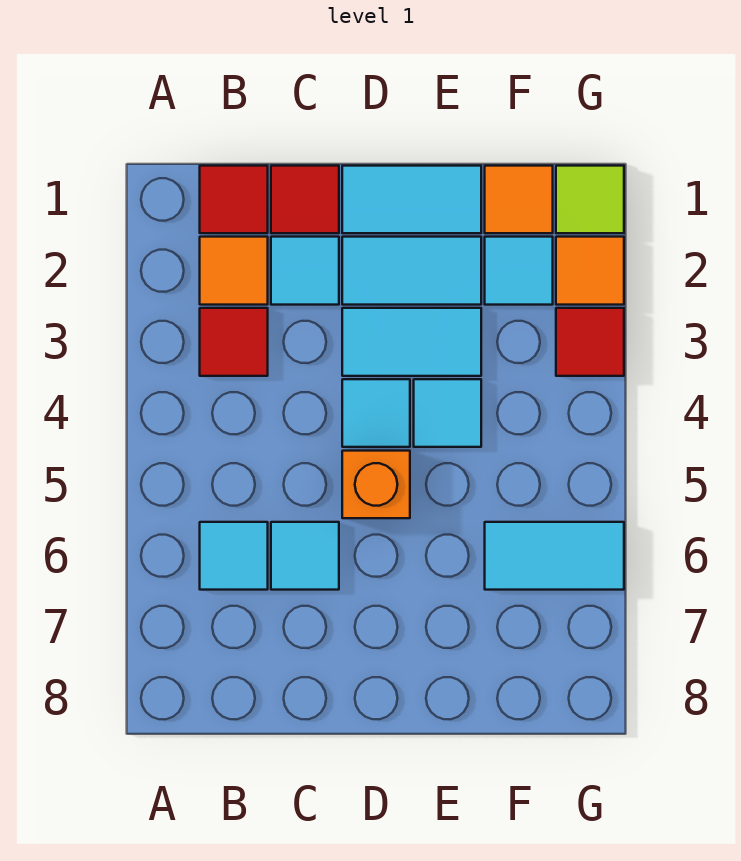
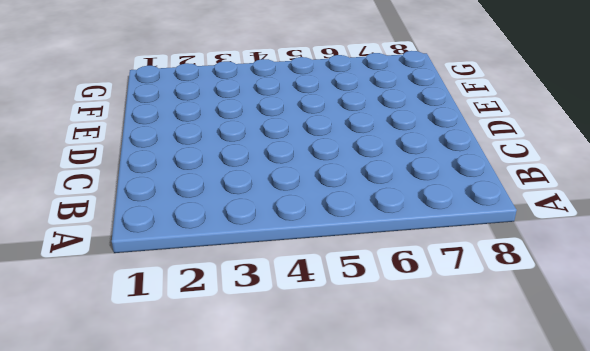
none -> red 1x1 tile [200,166,268,233]
none -> orange 1x1 tile [200,237,268,305]
none -> red 1x1 tile [200,308,268,376]

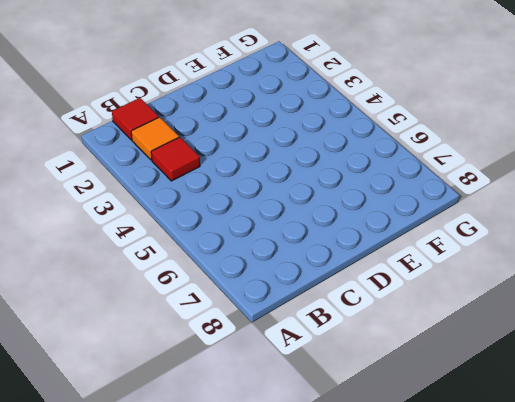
none -> cyan 1x1 tile [200,522,268,590]
none -> red 1x1 tile [271,166,339,233]
none -> cyan 1x1 tile [271,237,339,305]

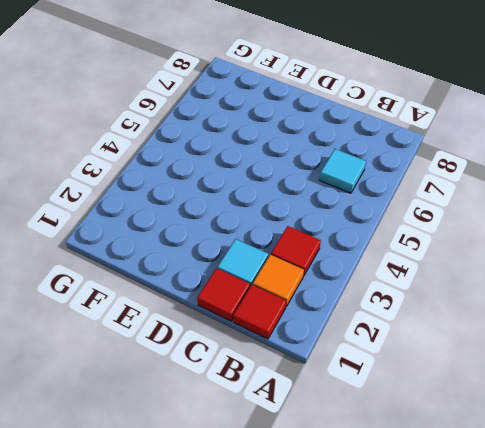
none -> cyan 1x1 tile [271,522,339,590]
none -> cyan 1x2 tile [342,166,481,233]
none -> cyan 1x2 tile [342,237,481,305]

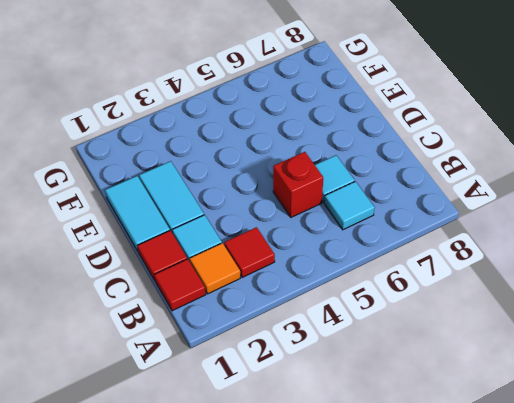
red 1x1 brick [273,152,323,217] -> none
none -> cyan 1x2 tile [342,308,481,376]
none -> cyan 1x1 tile [342,379,410,447]
none -> orange 1x1 brick [342,451,410,518]

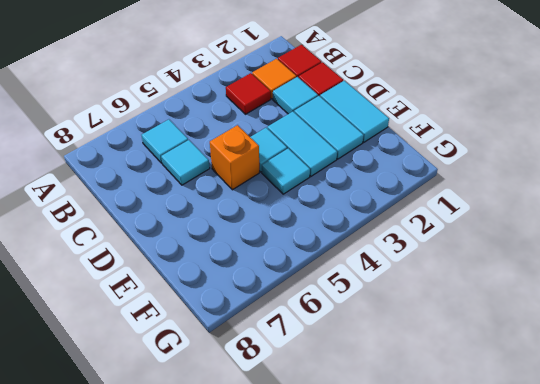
none -> orange 1x1 tile [485,166,553,233]
none -> cyan 1x1 tile [485,237,553,305]
none -> cyan 1x2 tile [485,522,624,590]

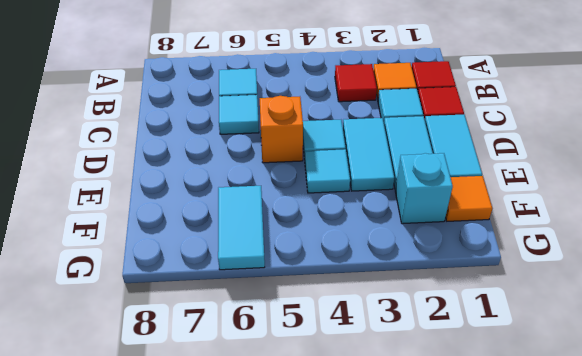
cyan 1x1 brick [395,153,453,224] -> cyan 1x1 tile [485,237,553,305]
none -> lime 1x1 tile [556,166,624,233]
none -> orange 1x1 tile [556,237,624,305]
none -> red 1x1 tile [556,308,624,376]

